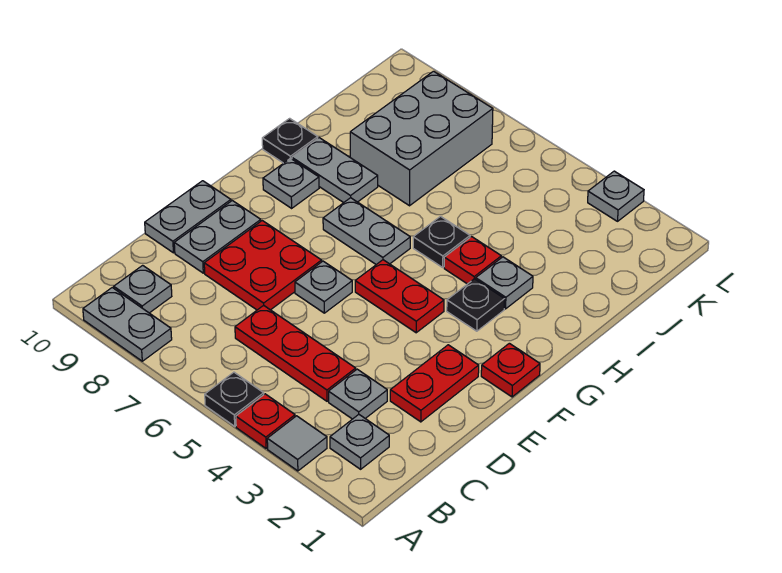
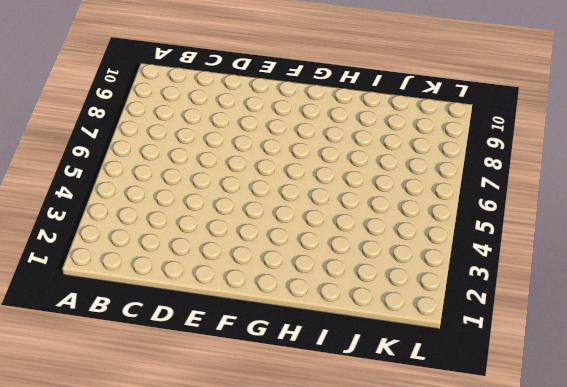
none -> grey 1x1 tile [267,416,327,471]
none -> red 1x1 plate [236,394,295,448]
none -> black 1x1 plate [205,372,264,426]

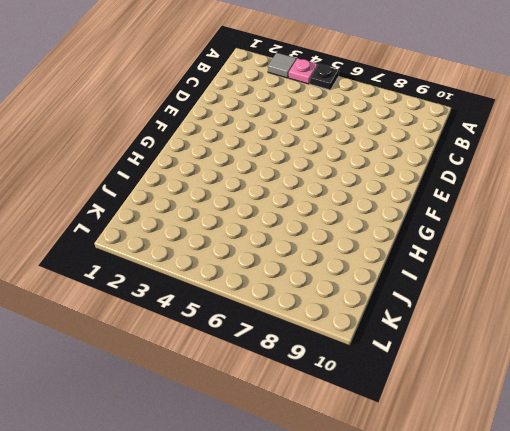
pink 1x1 plate [289,58,318,84] -> red 1x1 plate [236,394,295,448]
none -> grey 1x2 plate [83,288,172,361]
none -> grey 1x1 plate [330,414,389,469]
none -> grey 1x1 plate [114,265,172,313]

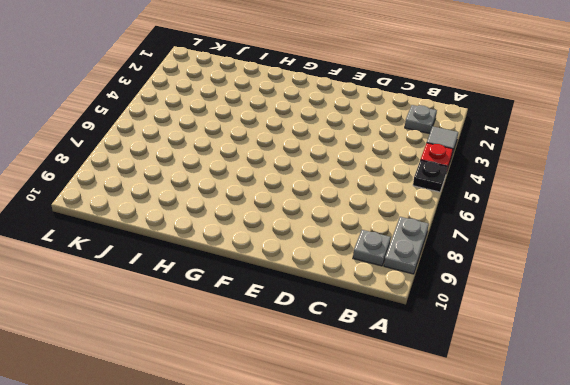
none -> grey 1x1 plate [329,369,387,419]
none -> red 1x3 plate [235,305,356,401]
none -> red 1x2 plate [390,345,479,422]

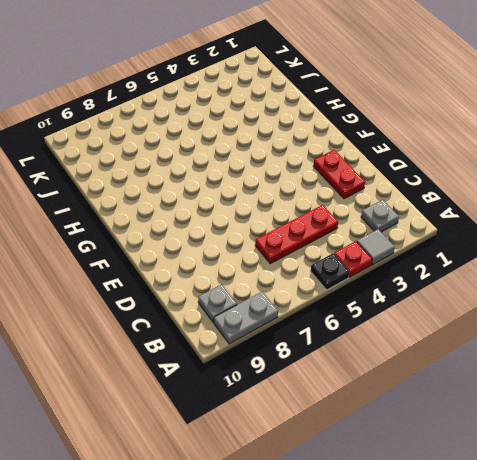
none -> grey 1x1 plate [329,369,387,419]
none -> red 2x2 plate [204,221,322,310]
none -> grey 1x2 plate [174,201,261,273]

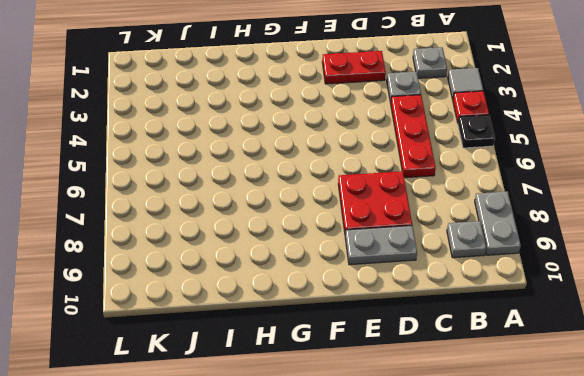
none -> grey 1x2 plate [145,181,231,253]
none -> grey 1x1 plate [295,261,352,313]
none -> red 1x1 plate [481,343,540,397]

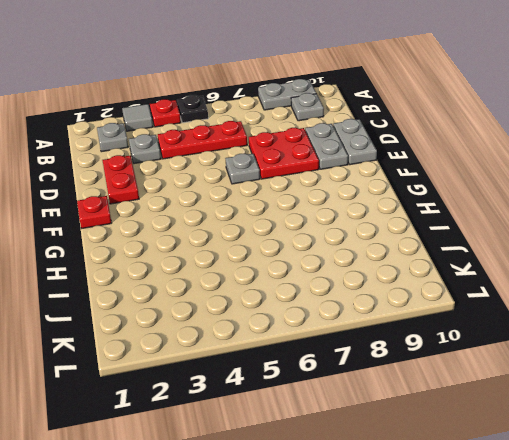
none -> red 1x2 plate [355,260,444,333]
none -> black 1x1 plate [447,279,505,331]
none -> grey 1x2 plate [323,198,410,264]

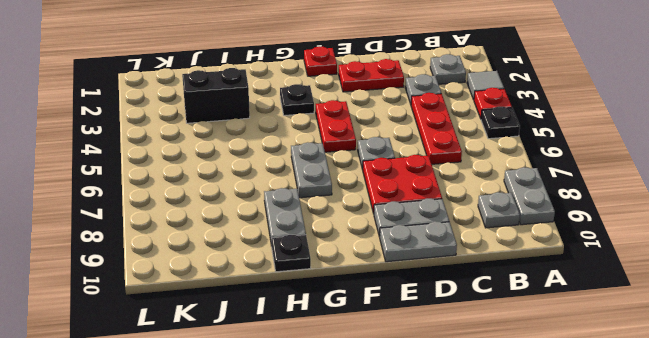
black 1x2 brick [182,68,250,123] -> none
none -> grey 1x1 plate [263,158,319,208]
none -> grey 1x1 plate [476,257,533,309]
none -> red 1x1 plate [444,237,501,284]

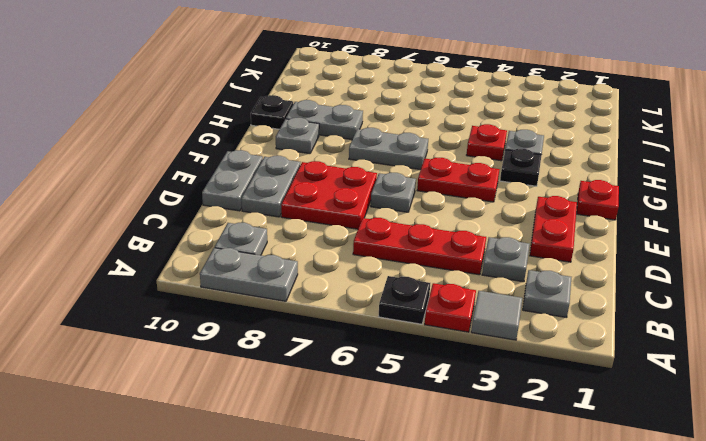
none -> black 1x1 plate [413,216,470,267]
none -> grey 2x3 brick [350,71,493,206]
none -> grey 1x1 plate [588,171,644,221]

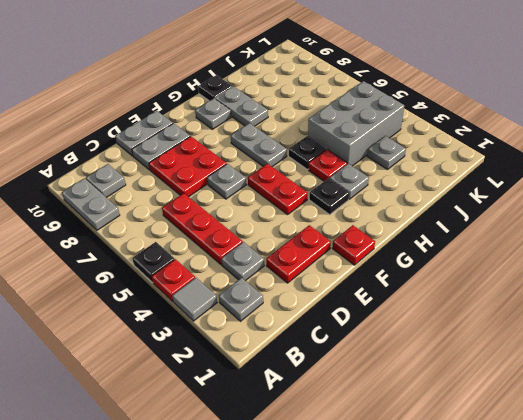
grey 2x3 brick [308,81,404,166] -> grey 2x3 brick moved to [350,71,493,206]
grey 1x1 plate [367,136,406,170] -> grey 1x1 plate moved to [588,171,644,221]

